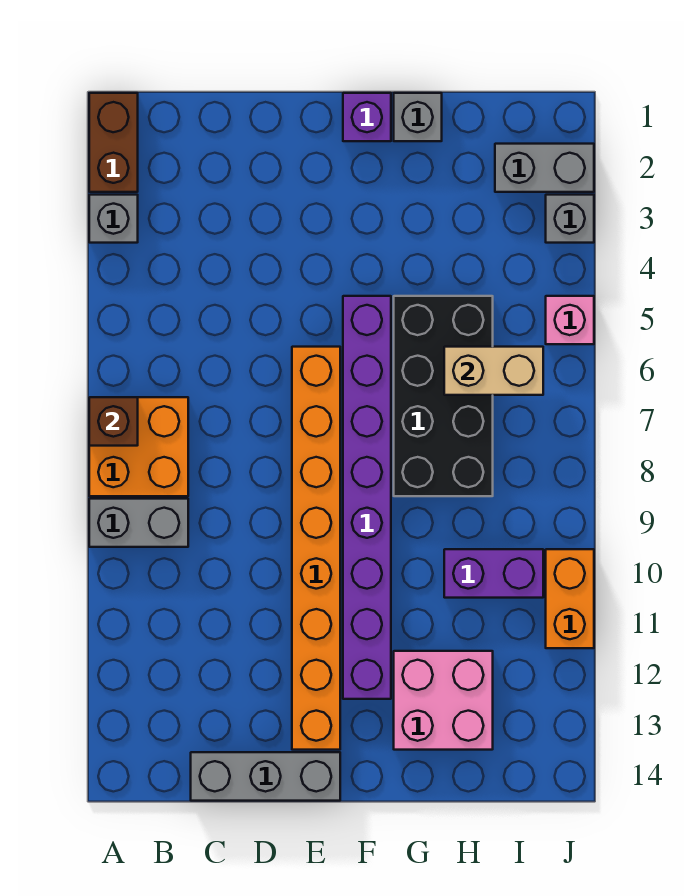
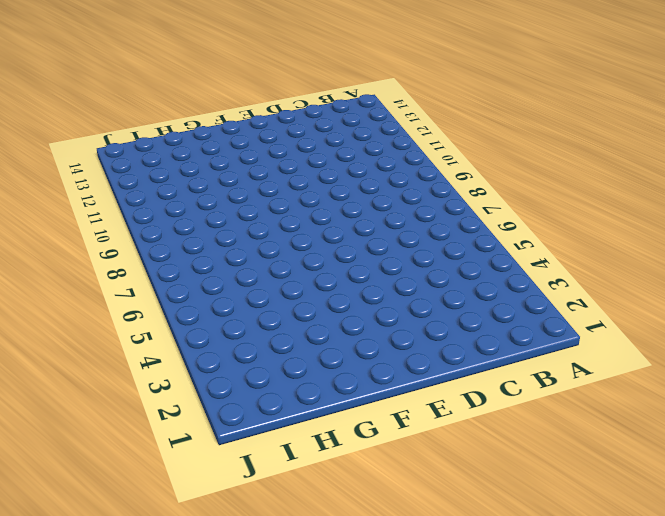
none -> brown 1x2 brick [89,93,138,192]
none -> grey 1x1 brick [89,195,138,243]
none -> orange 2x2 brick [89,397,188,496]

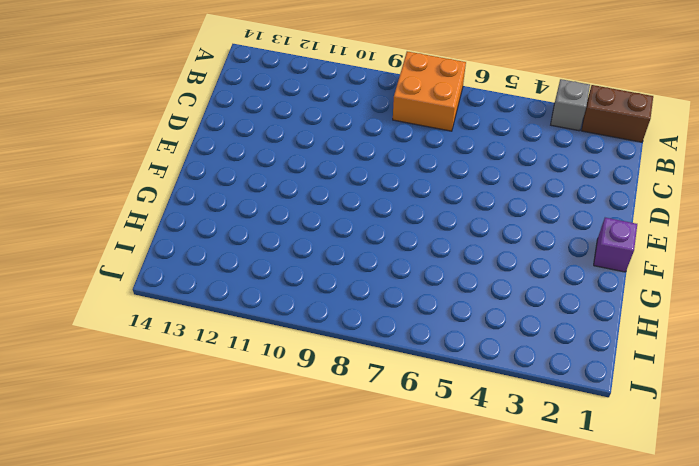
none -> grey 1x2 brick [89,499,188,547]
none -> grey 1x3 brick [191,752,340,801]
none -> orange 1x8 brick [292,347,340,750]

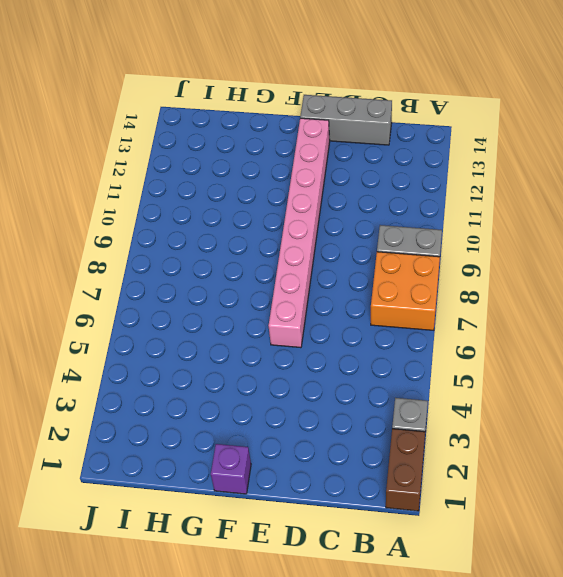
pink 1x8 brick [269,118,330,348] -> orange 1x8 brick [292,347,340,750]
none -> purple 1x8 brick [343,296,391,699]
none -> grey 1x1 brick [394,93,442,141]
none -> black 2x4 brick [394,296,493,496]

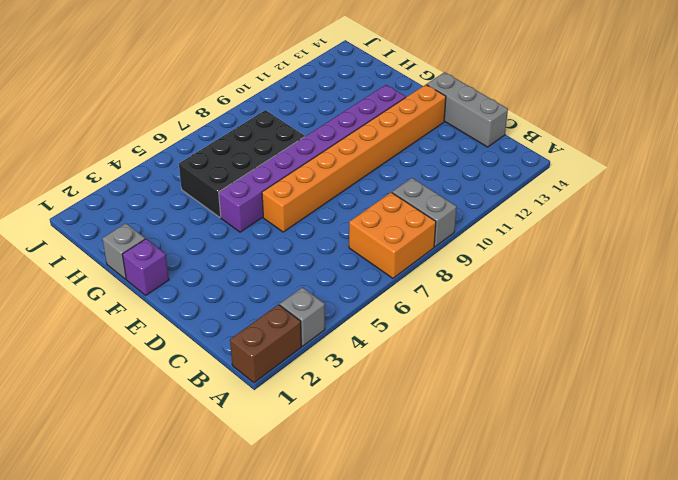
none -> pink 2x2 brick [394,651,493,750]
none -> purple 1x2 brick [444,549,543,598]
none -> grey 1x2 brick [495,144,594,192]

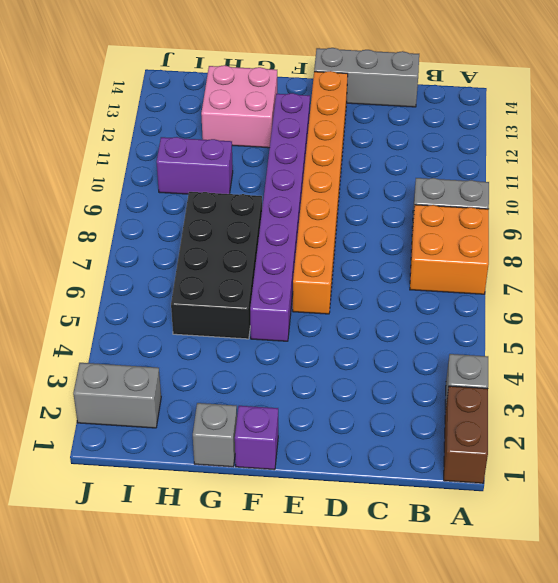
none -> grey 1x1 brick [546,195,594,243]
none -> pink 1x1 brick [546,296,594,344]
none -> orange 1x2 brick [546,549,594,648]

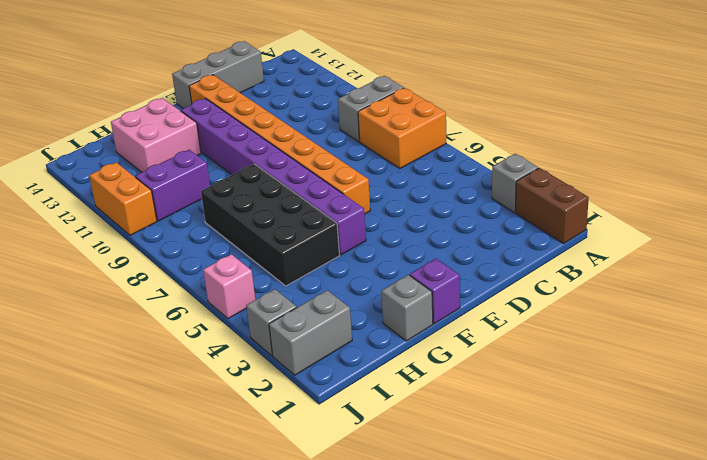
none -> brown 1x1 brick [89,397,138,446]
none -> tan 1x2 brick [444,347,543,395]

